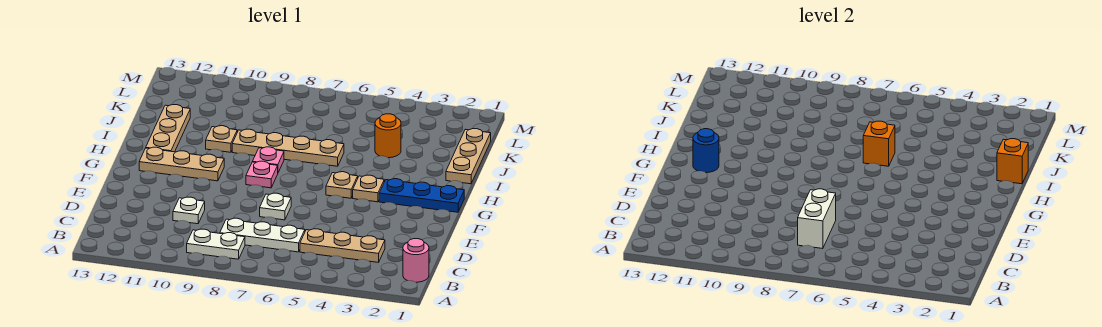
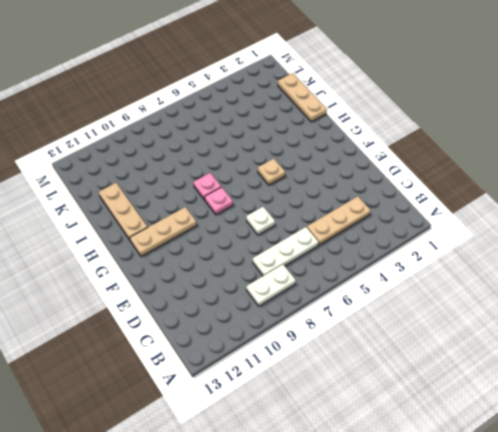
none -> pink 1x1 round brick [403,239,429,282]
none -> white 1x1 plate [173,197,205,224]
none -> blue 1x3 plate [379,179,464,212]

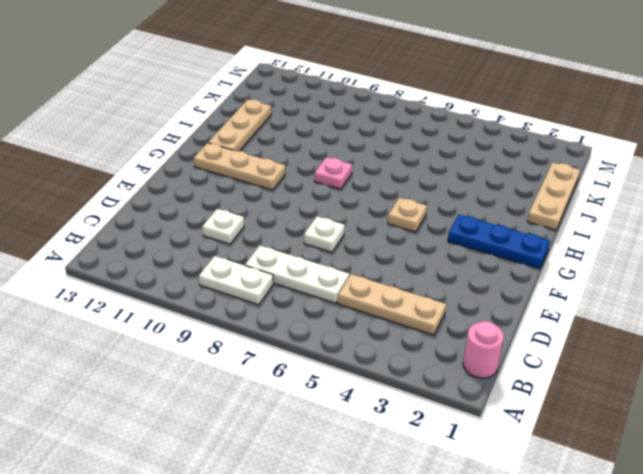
none -> tan 1x1 plate [353,175,384,202]
none -> pink 1x1 plate [246,161,278,188]
none -> tan 1x4 plate [232,129,344,166]

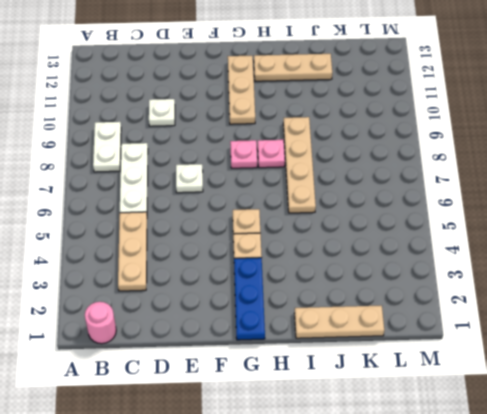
none -> tan 1x1 plate [206,126,237,152]
none -> orange 1x1 round brick [375,114,401,158]
none -> white 1x2 brick [798,189,836,249]

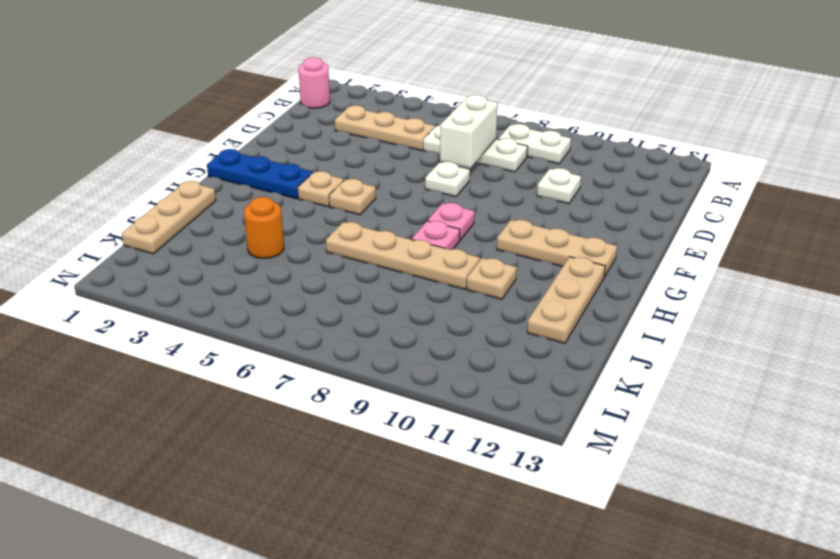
none -> blue 1x1 round brick [693,129,719,173]
none -> orange 1x1 brick [997,139,1028,184]
none -> orange 1x1 brick [863,121,895,166]

